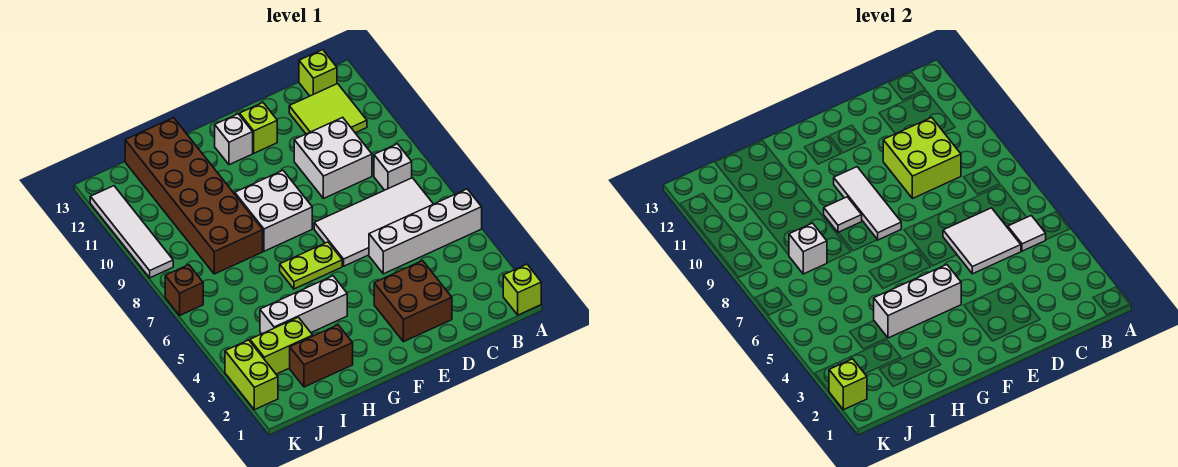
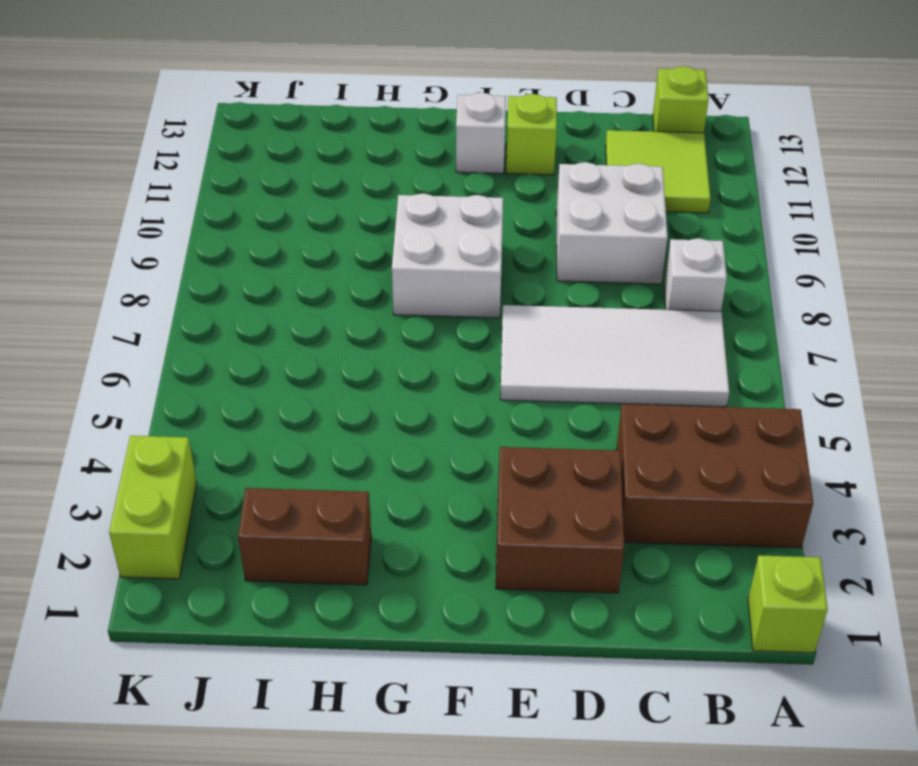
brown 2x3 brick [616,404,813,548] -> none
none -> white 1x4 brick [369,189,482,274]
none -> lime 1x2 plate [280,242,342,289]
none -> white 1x3 brick [260,276,347,334]

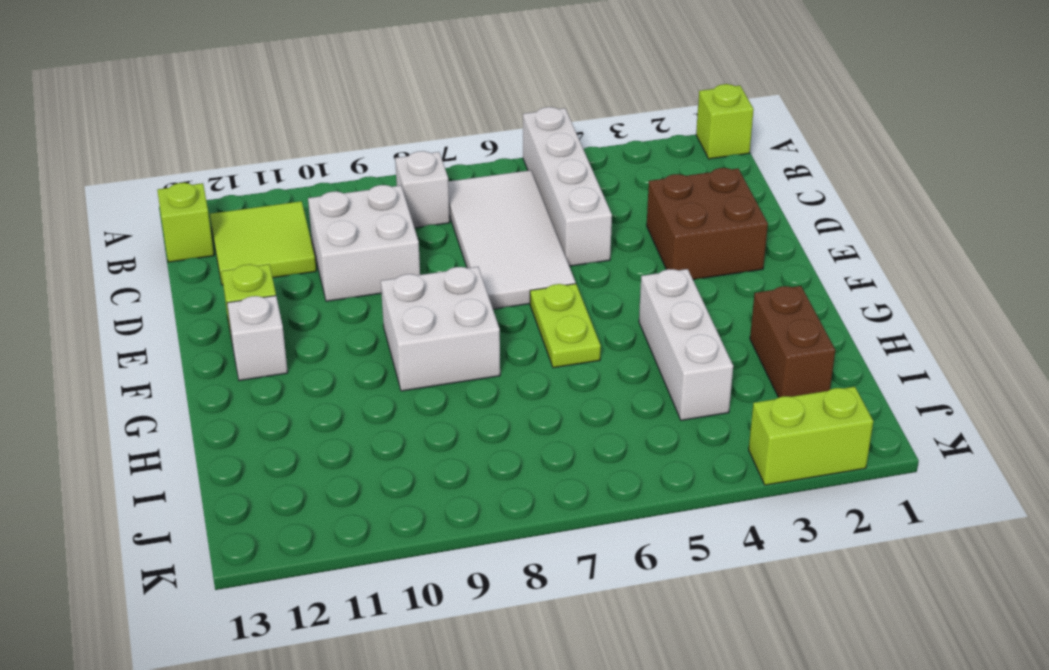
none -> brown 2x6 brick [125,118,263,274]
none -> lime 1x2 brick [250,317,313,374]
none -> brown 1x1 brick [165,265,203,315]

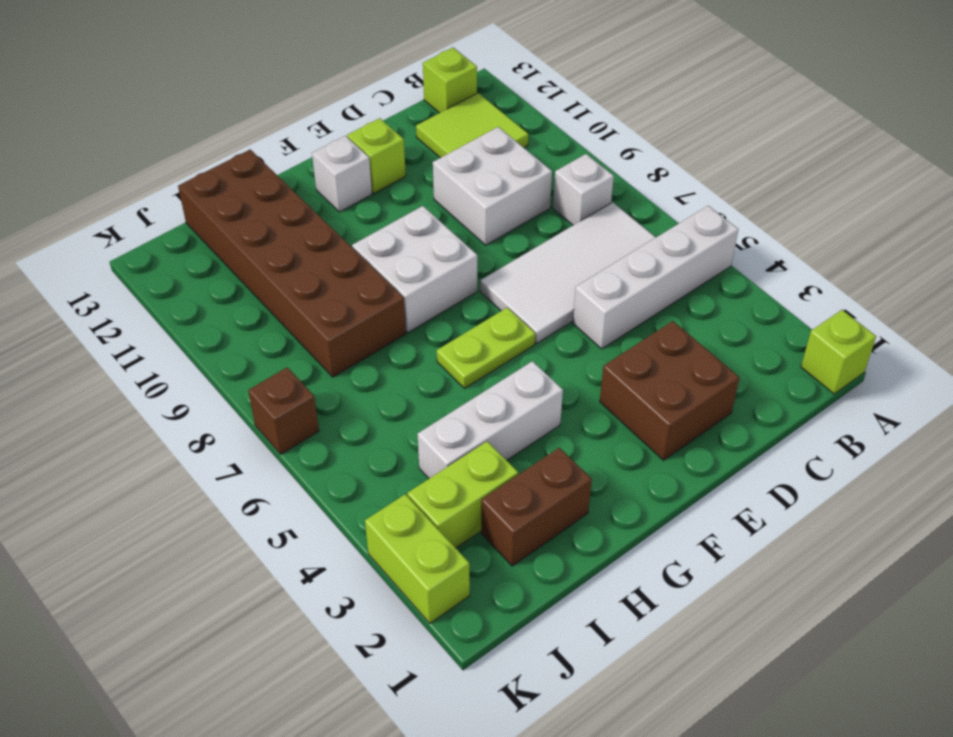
none -> white 1x4 tile [90,186,173,278]
none -> white 1x1 tile [1008,215,1046,251]
none -> white 2x2 tile [943,208,1021,274]

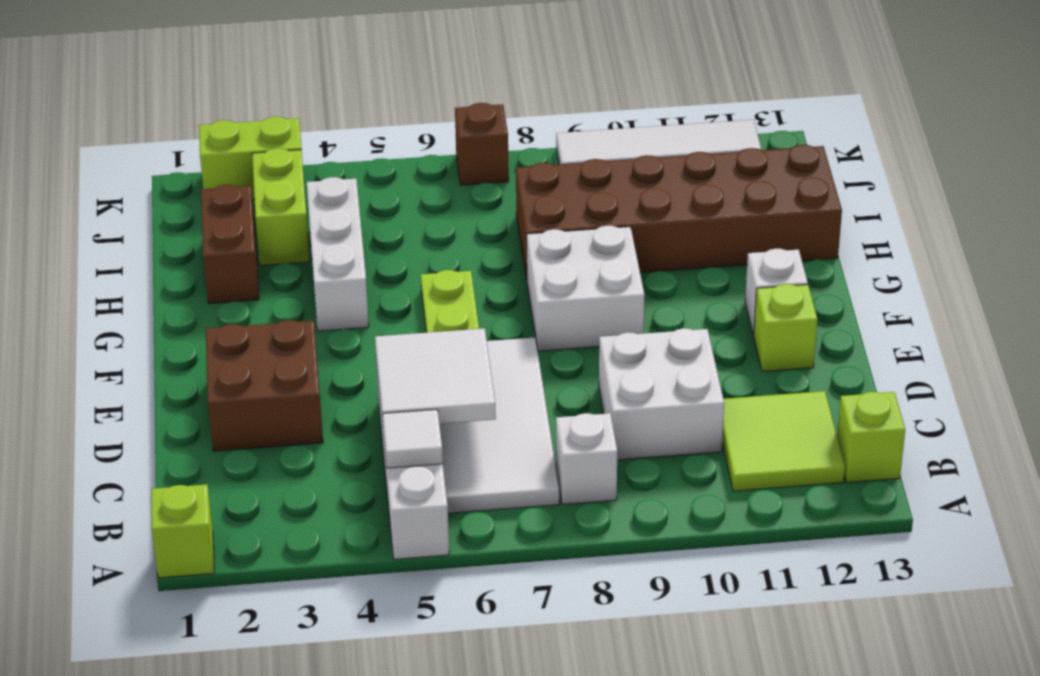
none -> lime 2x2 brick [883,117,961,199]
none -> white 1x3 brick [874,265,961,338]
none -> white 1x3 tile [834,167,901,240]

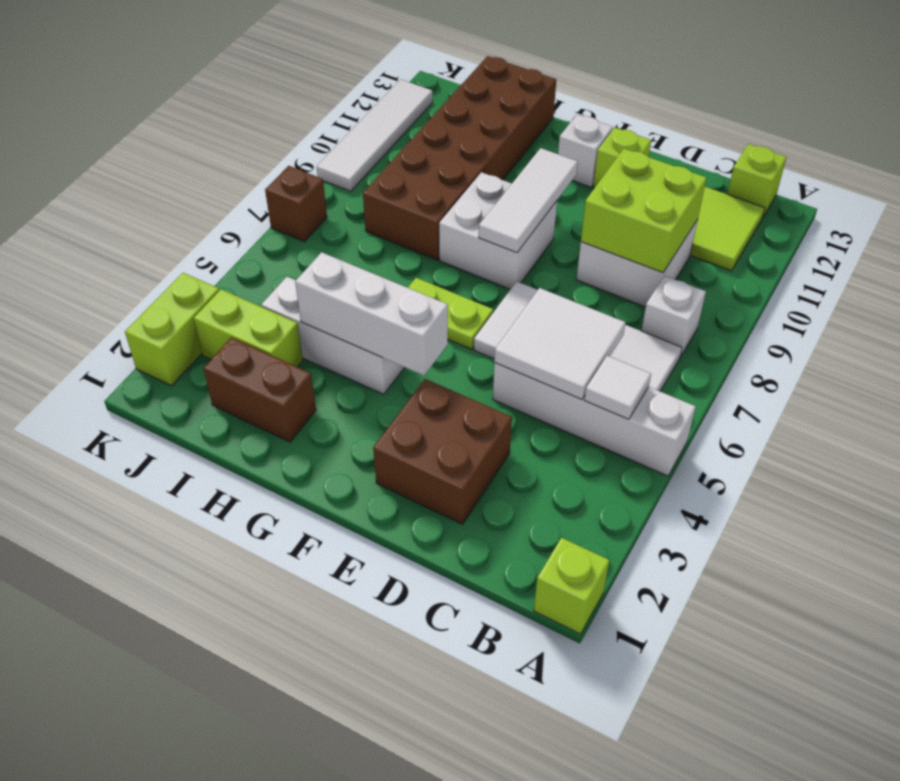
none -> white 1x1 tile [824,197,862,232]
none -> white 1x1 brick [789,223,827,274]
none -> lime 1x1 brick [829,359,867,410]

